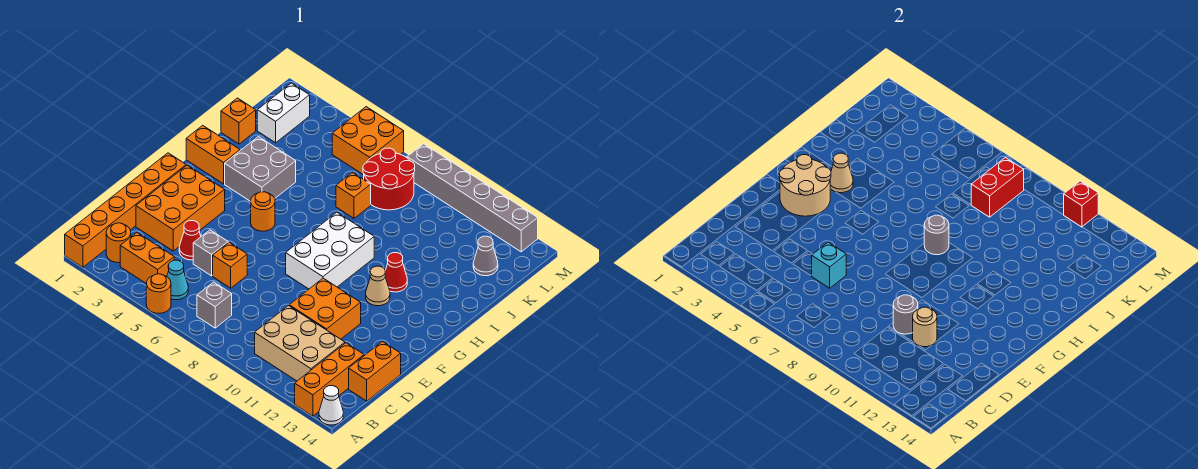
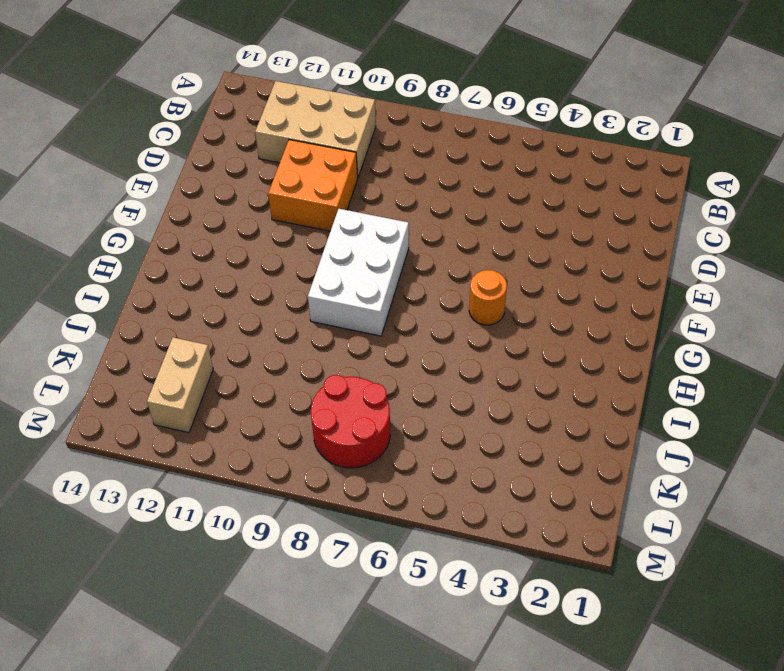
tan 1x2 brick [147,337,213,433] -> none
none -> orange 1x6 brick [65,153,186,267]
none -> orange 1x1 round brick [146,274,171,313]
none -> orange 1x3 brick [295,343,364,416]
none -> white 1x1 cone [319,386,343,425]

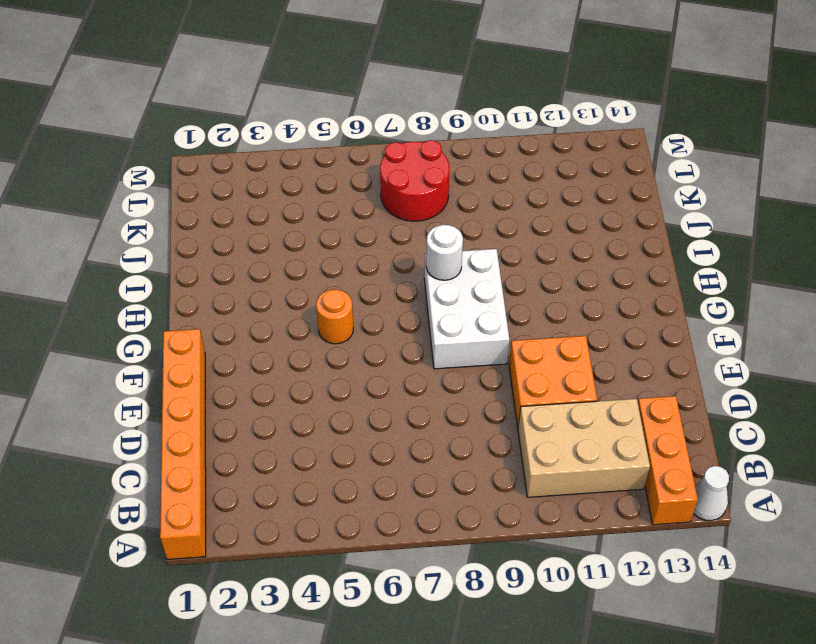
white 1x1 round brick [426,225,463,280] -> grey 1x1 round brick [924,215,949,255]
none -> orange 1x1 round brick [146,274,171,313]
none -> orange 1x1 round brick [106,223,131,263]
none -> orange 1x2 brick [120,233,174,283]
none -> cyan 1x1 cone [167,260,188,300]

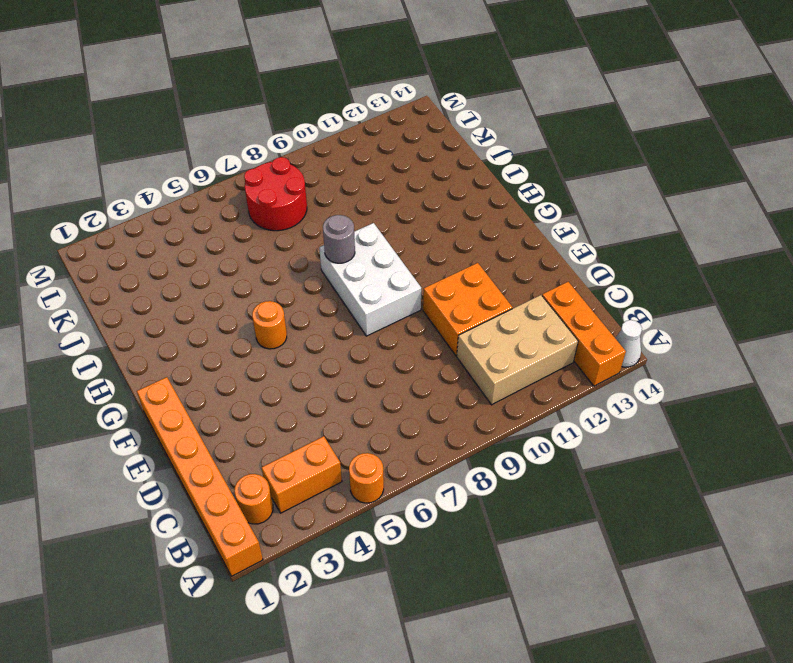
none -> cyan 1x1 cone [167,260,188,300]
none -> grey 1x1 brick [197,282,232,328]
none -> orange 1x2 brick [349,342,401,401]
none -> orange 2x3 brick [136,165,225,251]

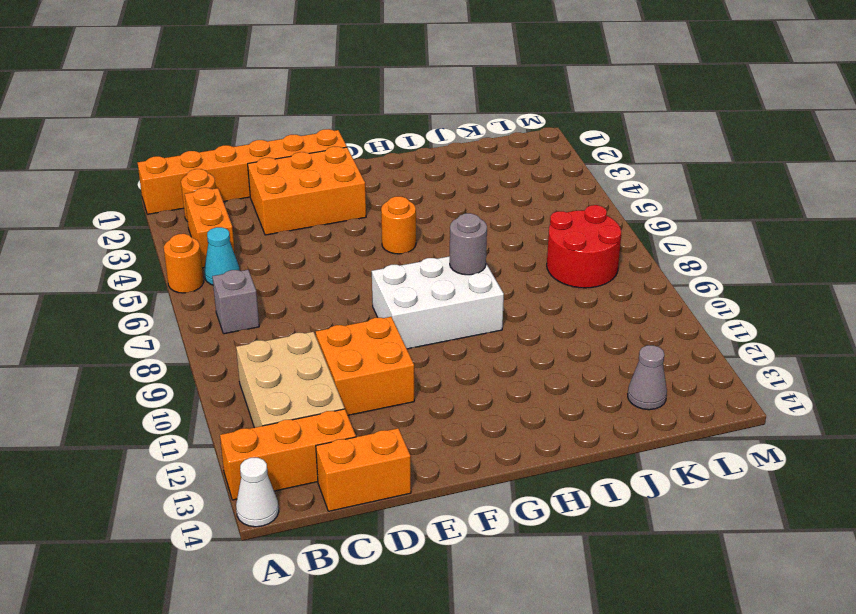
none -> red 1x1 cone [179,221,201,260]
none -> grey 1x1 brick [193,230,228,276]
none -> orange 1x1 brick [213,242,247,288]
none -> tan 1x1 cone [366,266,390,306]

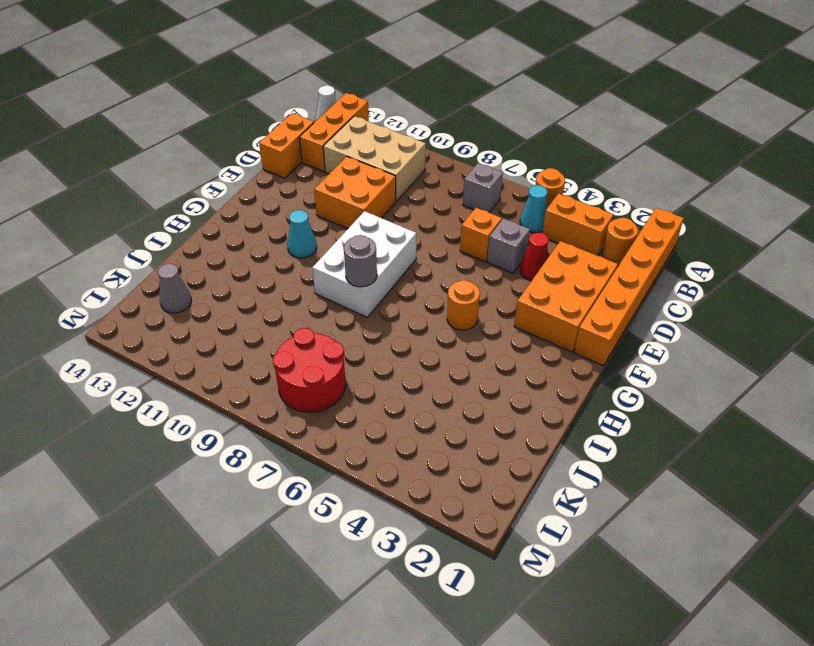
cyan 1x1 cone [287,210,317,258] -> tan 1x1 cone [366,266,390,306]
none -> orange 1x2 brick [186,125,240,184]
none -> grey 2x2 brick [225,137,296,201]
none -> red 1x1 cone [385,253,407,292]
none -> orange 1x1 brick [221,98,256,144]

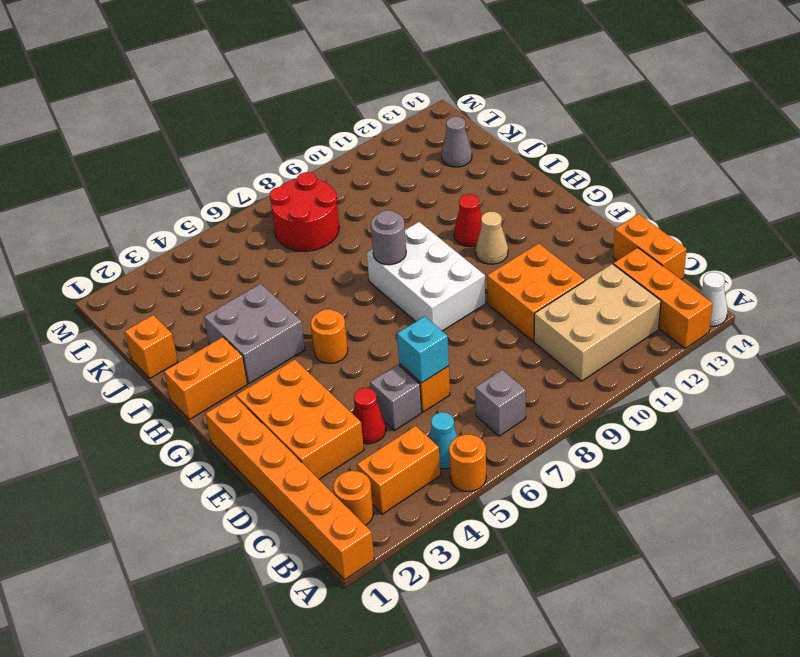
none -> orange 1x1 brick [336,173,371,218]
none -> white 1x2 brick [257,83,310,143]
none -> orange 2x2 brick [332,107,404,175]
none -> grey 1x6 brick [407,144,538,252]

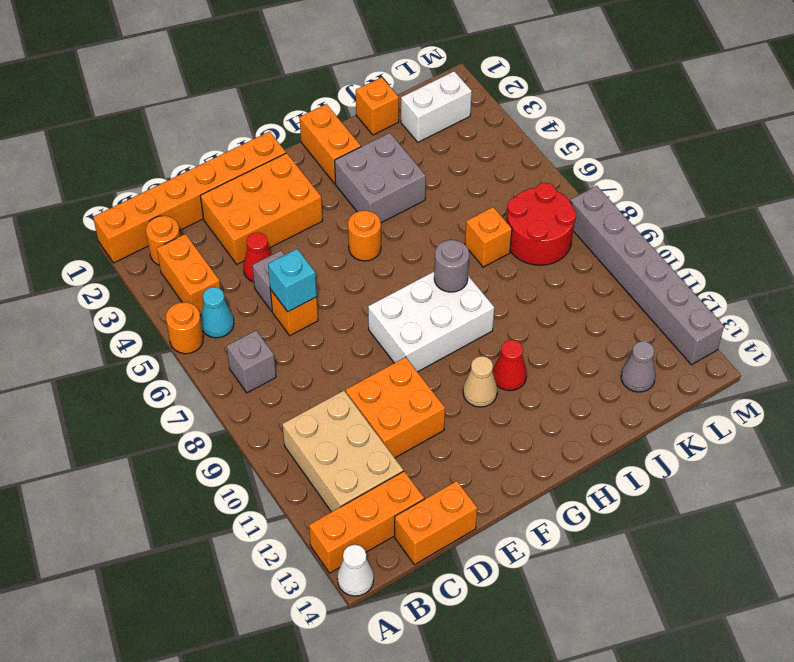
none -> orange 2x2 brick [332,107,404,175]
none -> grey 1x1 round brick [893,295,918,334]
none -> tan 1x1 round brick [913,307,937,347]
none -> tan 2x2 round brick [779,155,831,216]

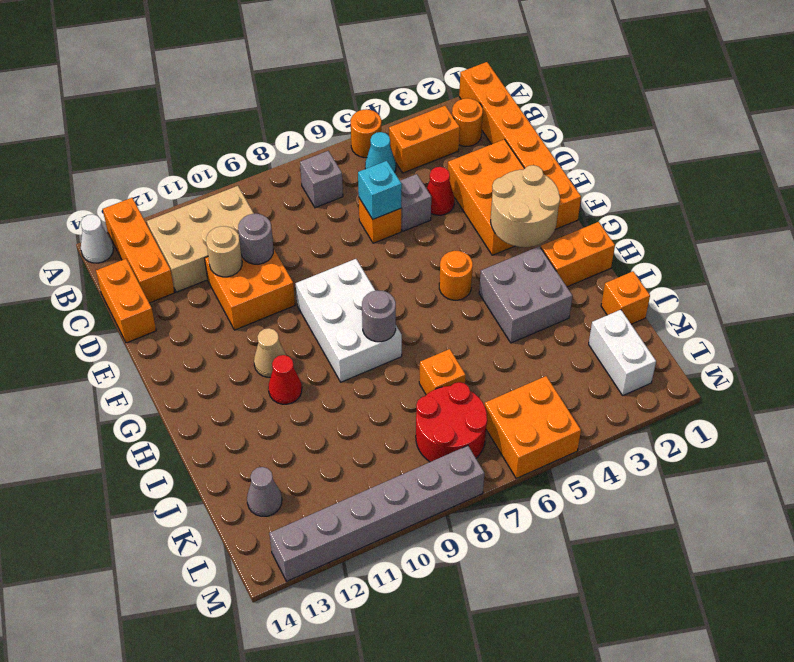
none -> tan 1x1 cone [830,153,853,193]
none -> red 1x2 brick [971,158,1024,217]
none -> red 1x1 brick [1064,181,1098,227]

